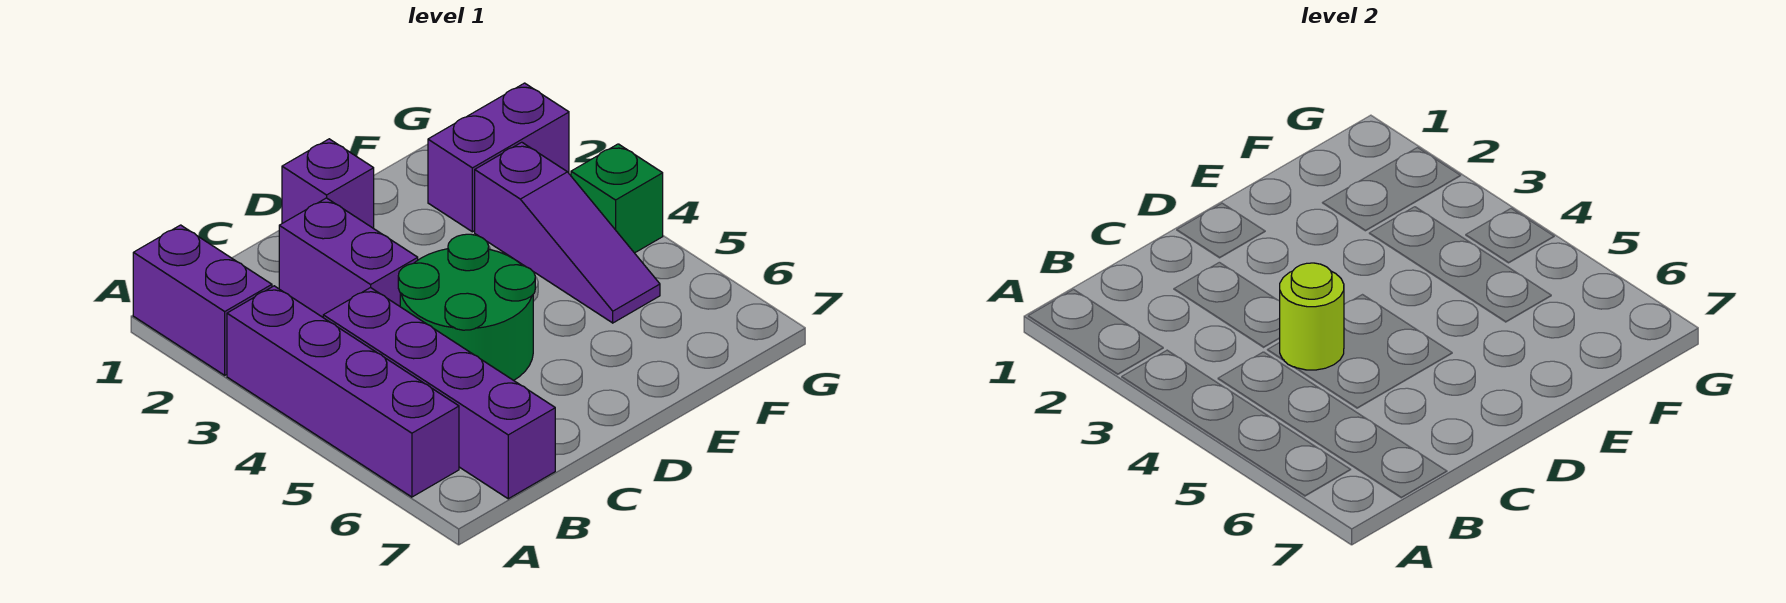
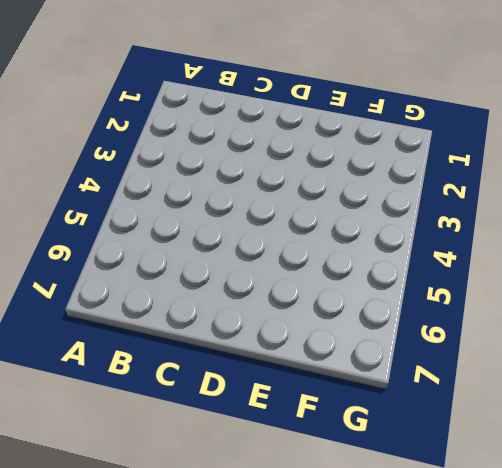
none -> purple 1x2 brick [133,225,272,375]
none -> purple 1x4 brick [227,286,459,497]

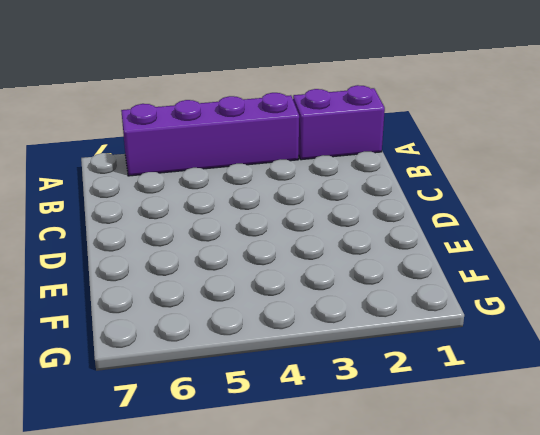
none -> purple 1x4 brick [323,288,555,499]
none -> purple 1x2 brick [279,198,418,317]

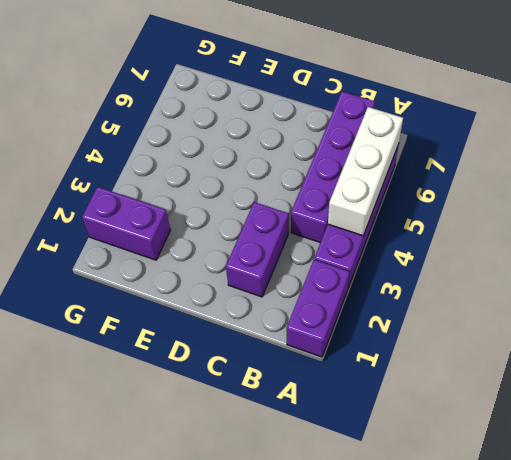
white 1x3 brick [328,107,403,236] -> none
none -> green 2x2 round brick [398,234,535,380]
none -> purple 1x1 brick [282,139,374,228]

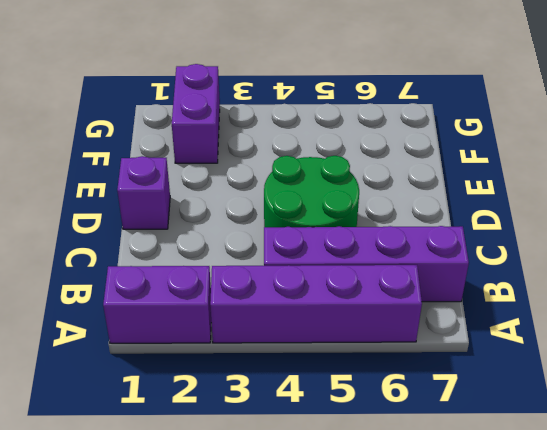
none -> purple 1x2 brick [279,198,418,317]
none -> purple 1x3 slope [475,142,660,323]

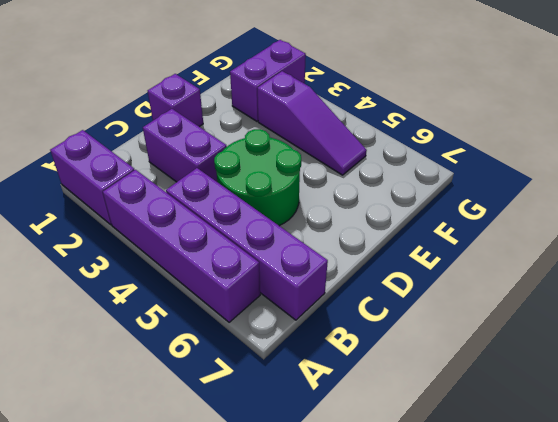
none -> green 1x1 brick [571,144,663,253]
none -> lime 1x1 round brick [1280,263,1344,370]

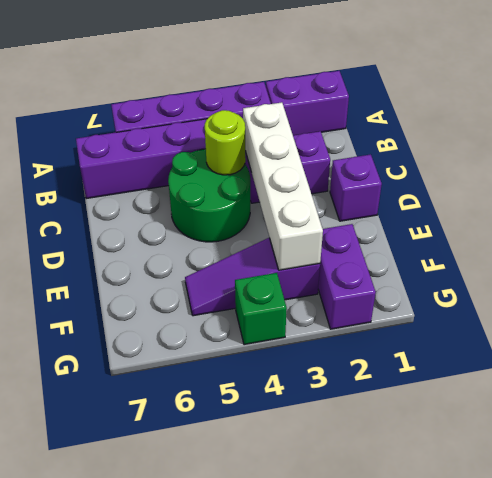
white 1x4 brick [243,102,323,270] -> none

